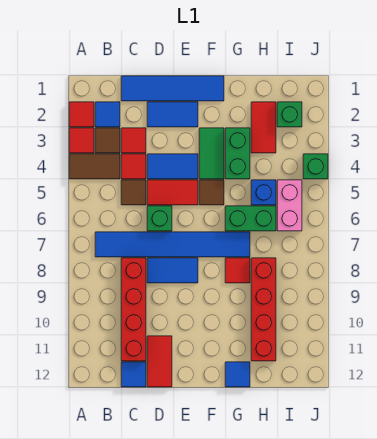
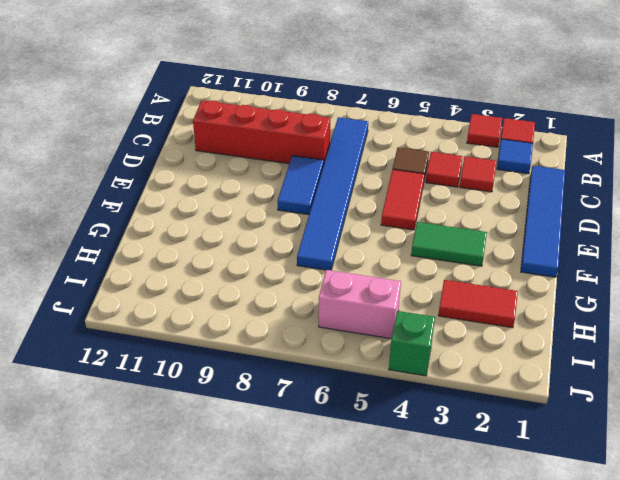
none -> brown 1x2 tile [69,154,120,179]
none -> brown 1x1 tile [95,128,120,153]
none -> blue 1x1 tile [121,362,146,387]
none -> blue 1x2 tile [147,102,198,127]

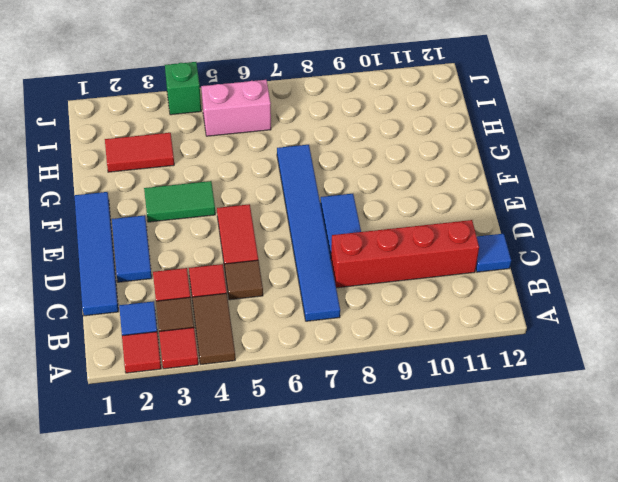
none -> blue 1x2 tile [147,154,198,179]
none -> green 1x1 brick [147,206,172,231]
none -> red 1x2 tile [147,336,172,387]
none -> brown 1x1 tile [199,180,224,205]

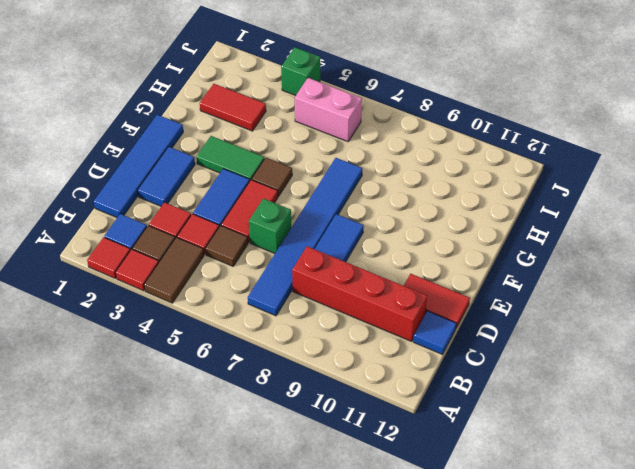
none -> green 1x2 brick [225,128,250,179]
none -> green 1x2 brick [225,206,276,231]
none -> red 1x1 tile [225,258,250,283]
none -> blue 1x1 tile [225,362,250,387]

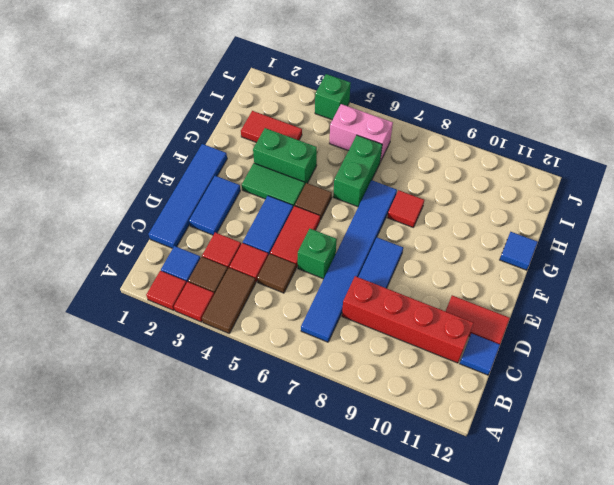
none -> blue 1x1 brick [251,180,276,205]
none -> red 1x4 brick [251,258,276,361]
none -> green 1x1 brick [277,102,302,127]

